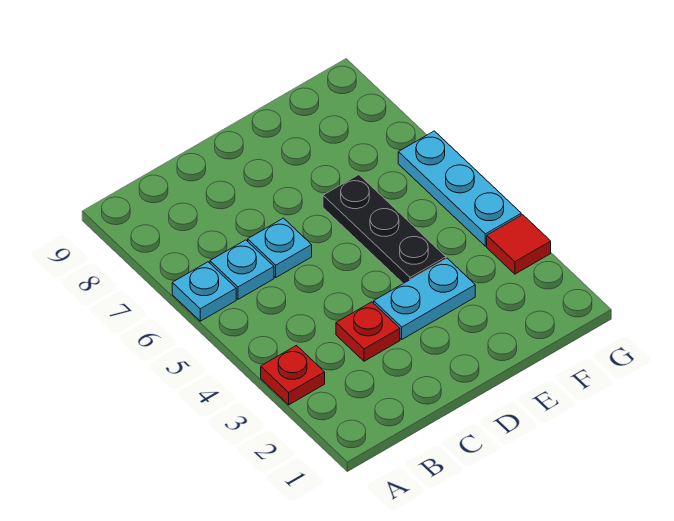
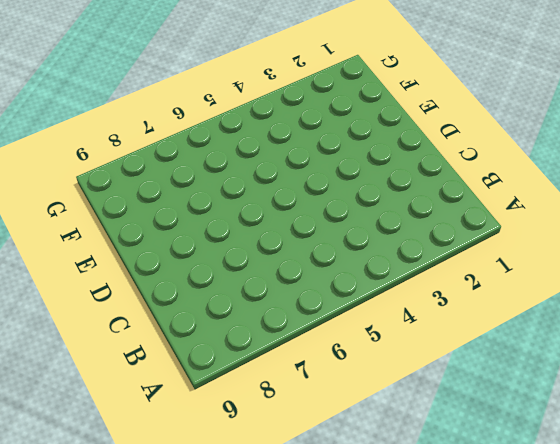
none -> red 1x1 plate [261,346,325,405]
none -> cyan 1x1 plate [172,262,236,321]

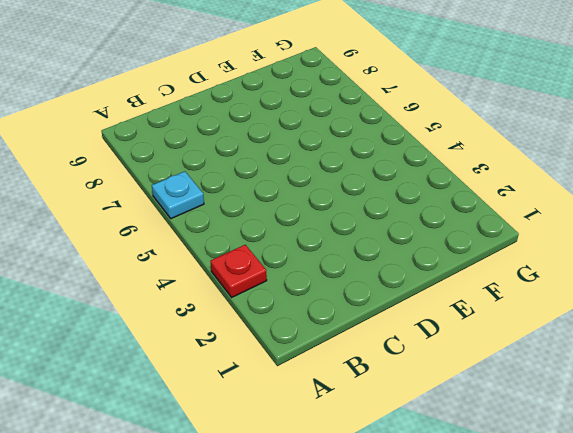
none -> cyan 1x1 plate [210,240,274,299]
none -> red 1x1 plate [336,302,400,361]

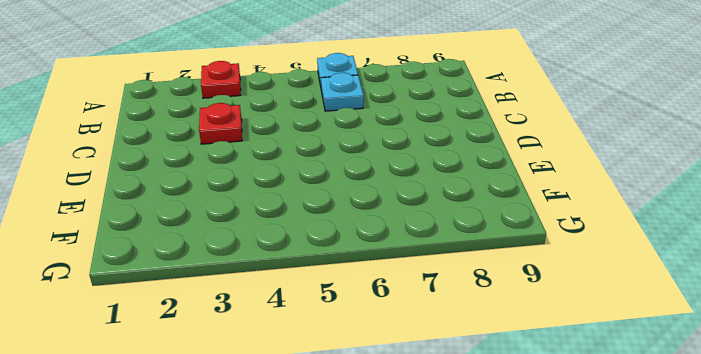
none -> cyan 1x1 plate [248,218,312,277]
none -> cyan 1x2 plate [374,258,475,339]

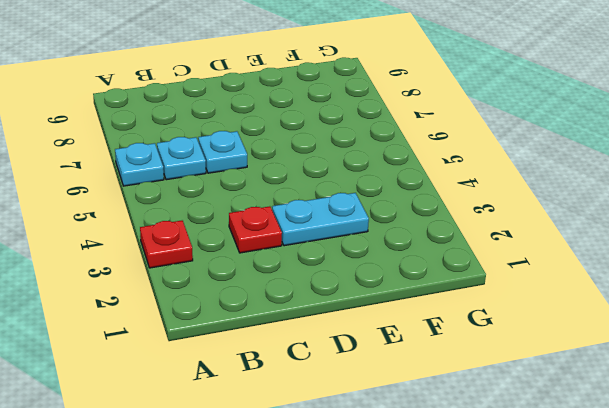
none -> black 1x3 plate [323,175,446,283]
none -> red 1x1 tile [487,215,551,274]

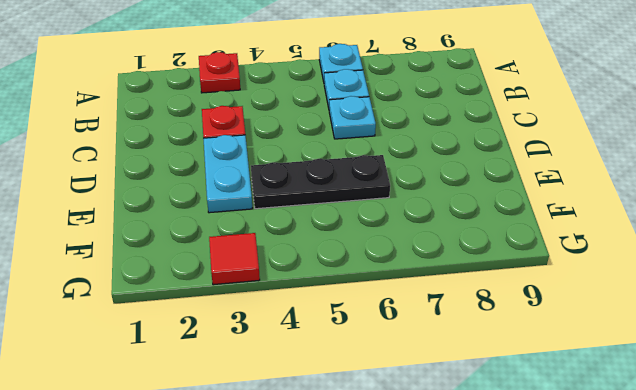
none -> cyan 1x3 plate [398,131,521,246]

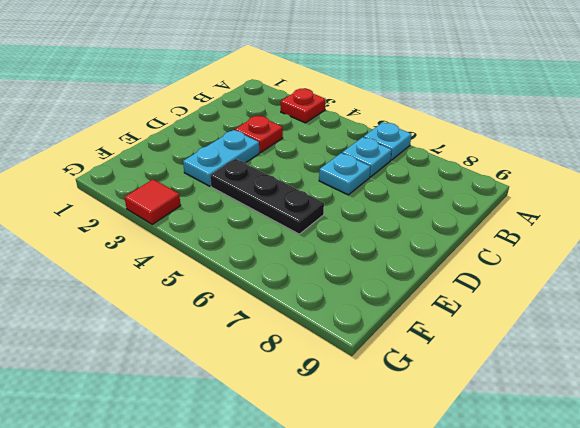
none -> cyan 1x3 plate [398,131,521,246]

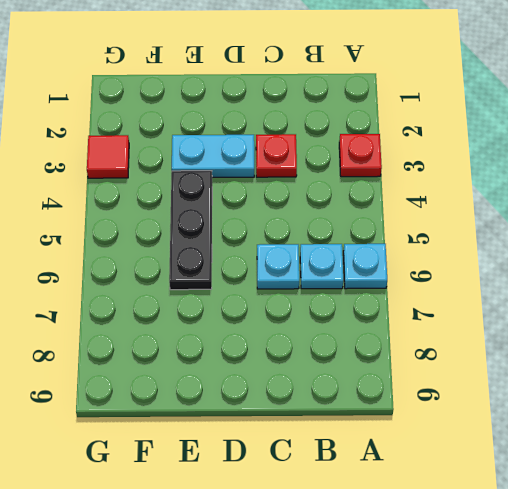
none -> cyan 1x3 plate [398,131,521,246]

